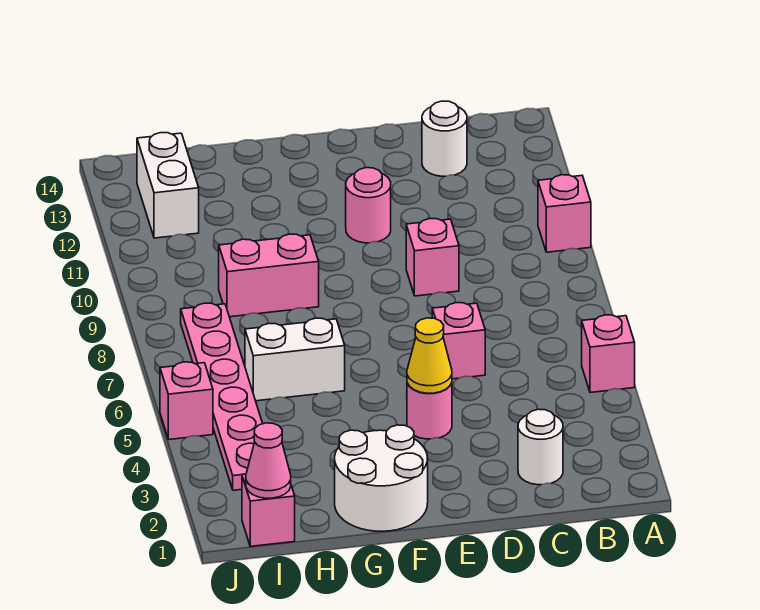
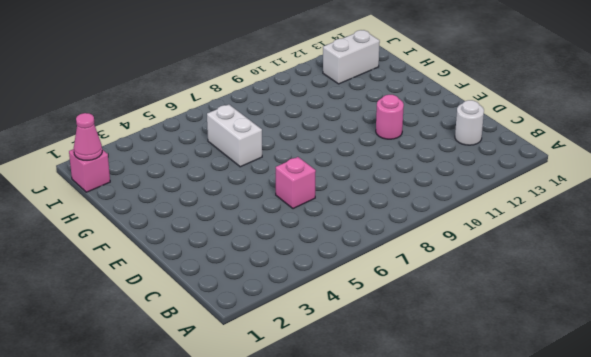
none -> pink 1x1 brick [582,315,635,393]
none -> pink 1x1 brick [538,175,591,252]
none -> white 1x1 round brick [518,409,563,485]

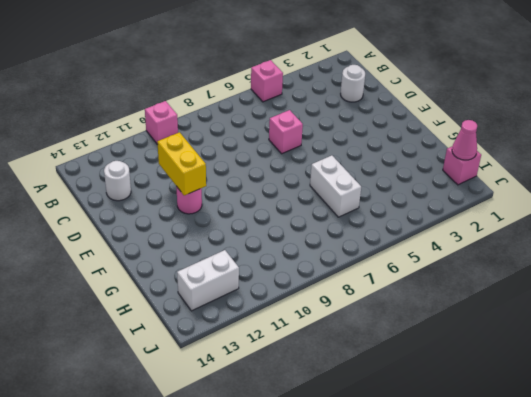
yellow 1x2 brick [157,132,206,195] -> none
none -> pink 1x1 brick [406,218,459,296]
none -> pink 1x1 round brick [407,383,452,439]
none -> white 2x2 round brick [335,425,428,531]

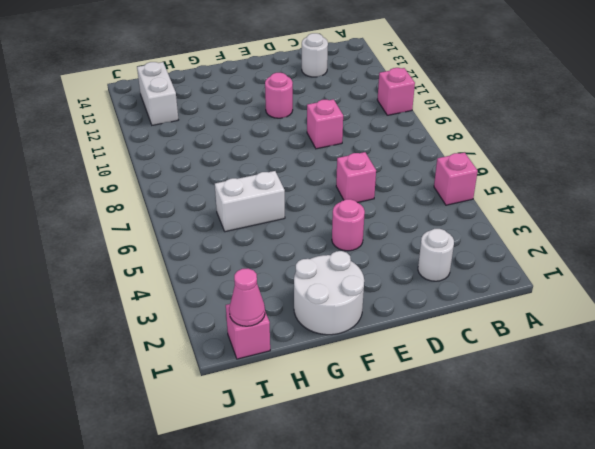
none -> pink 1x2 brick [219,234,319,317]
none -> pink 1x6 plate [181,303,263,490]
none -> pink 1x1 brick [160,362,213,440]

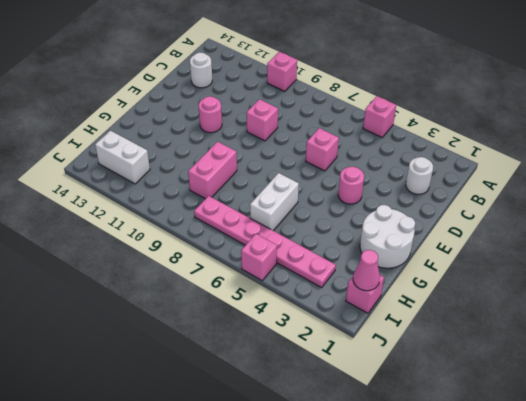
none -> yellow 1x1 cone [407,318,452,393]

